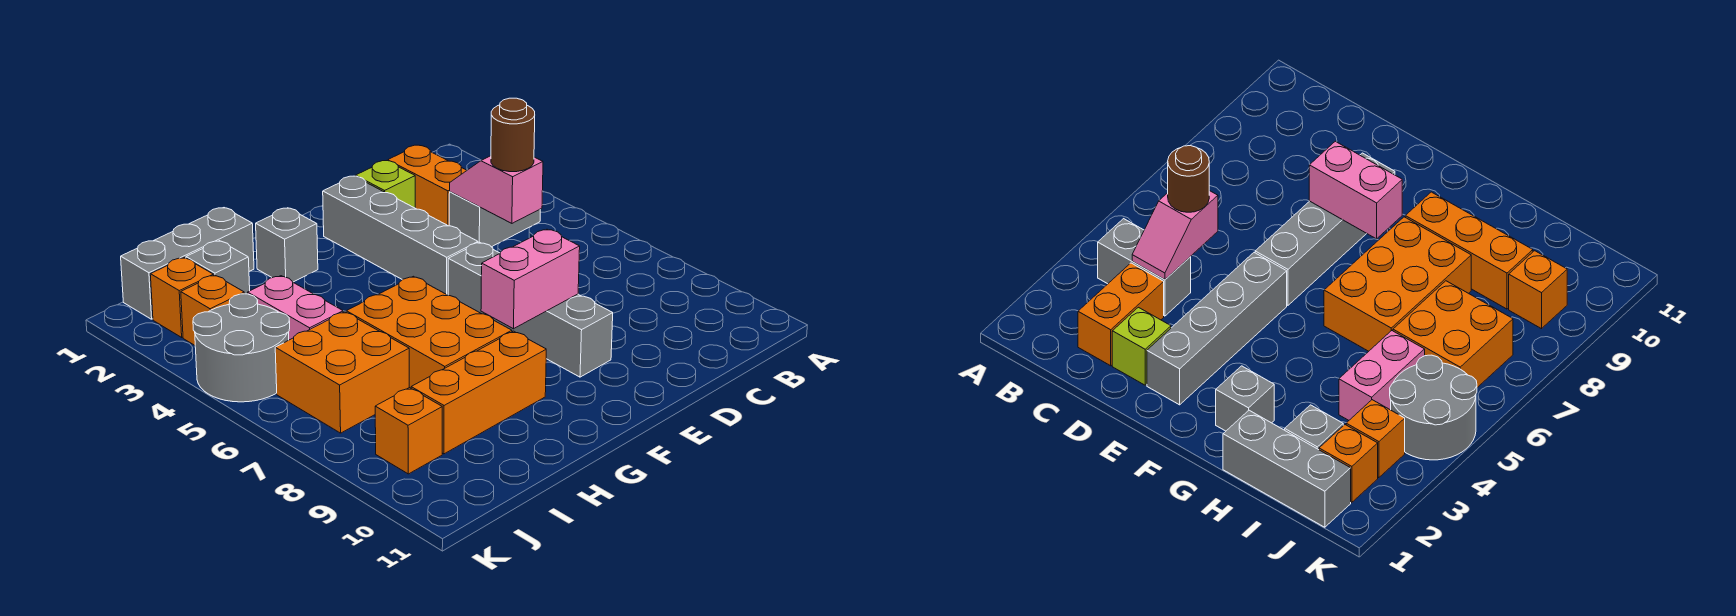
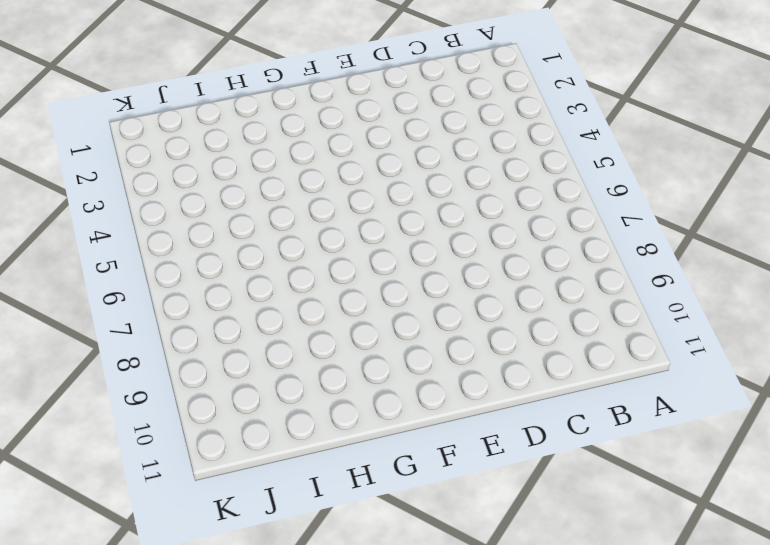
none -> grey 1x2 brick [449,192,540,247]
none -> orange 1x2 brick [388,145,467,226]
none -> lime 1x1 brick [356,161,415,208]

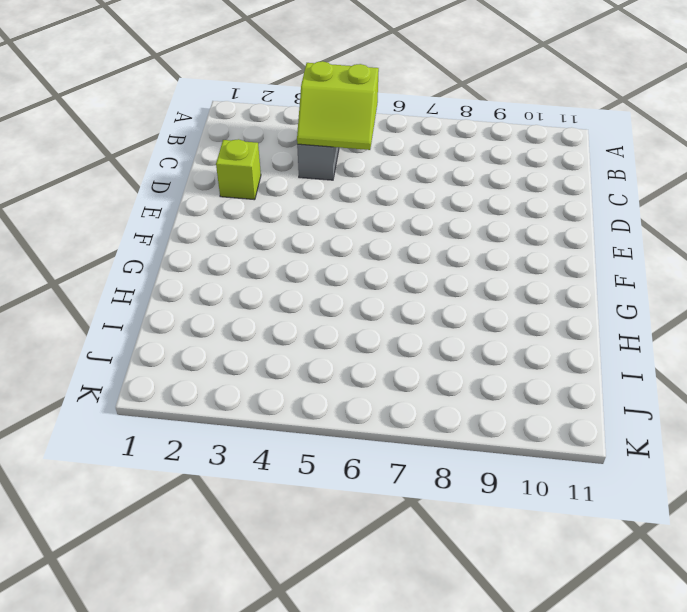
lime 2x2 slope [297,61,379,150] -> pink 1x2 slope [450,156,543,223]
none -> orange 1x2 brick [388,145,467,226]
none -> grey 1x4 brick [323,176,478,295]
none -> grey 1x4 brick [448,242,613,377]

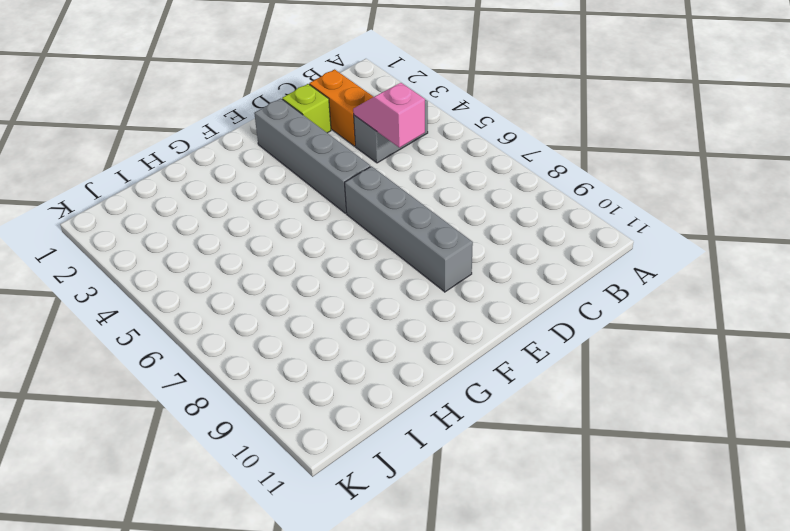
none -> grey 1x1 brick [256,208,318,282]
none -> orange 2x3 brick [346,276,512,388]
none -> orange 1x3 brick [411,331,546,454]

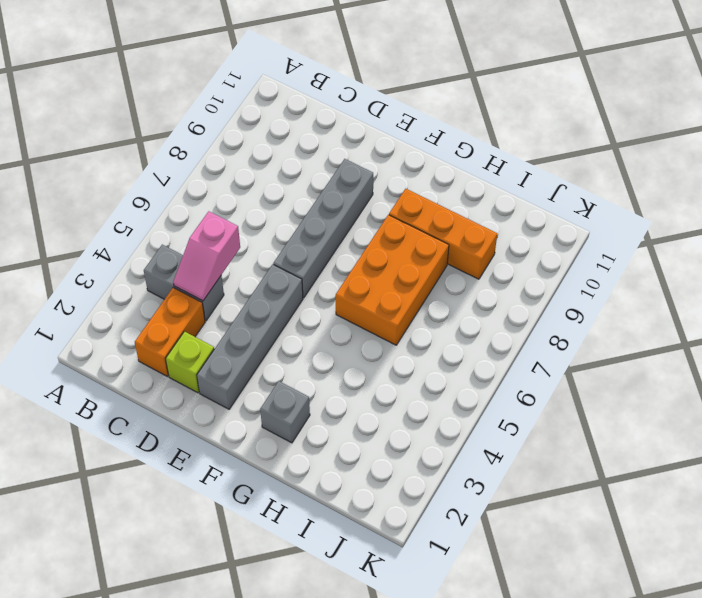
none -> grey 1x3 brick [121,208,254,319]
none -> grey 1x1 brick [186,241,250,294]
none -> pink 1x2 brick [248,276,343,340]

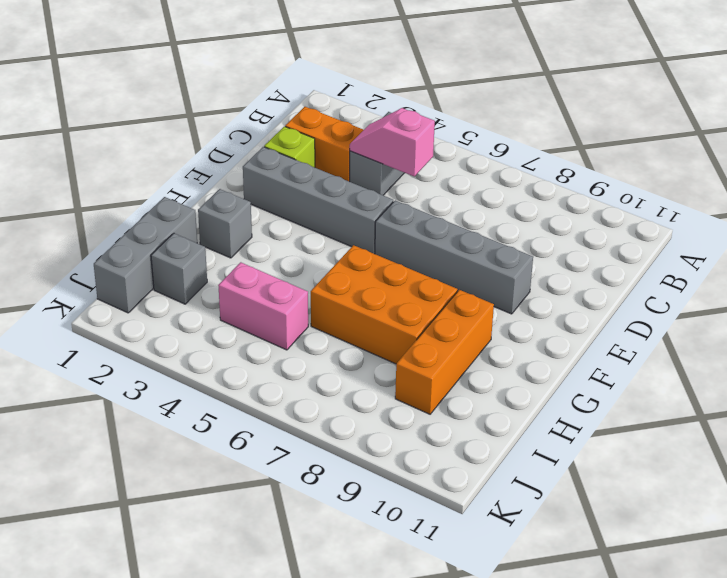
none -> orange 2x2 brick [275,312,409,433]
none -> orange 1x1 brick [150,258,213,337]
none -> orange 1x1 brick [181,275,244,345]

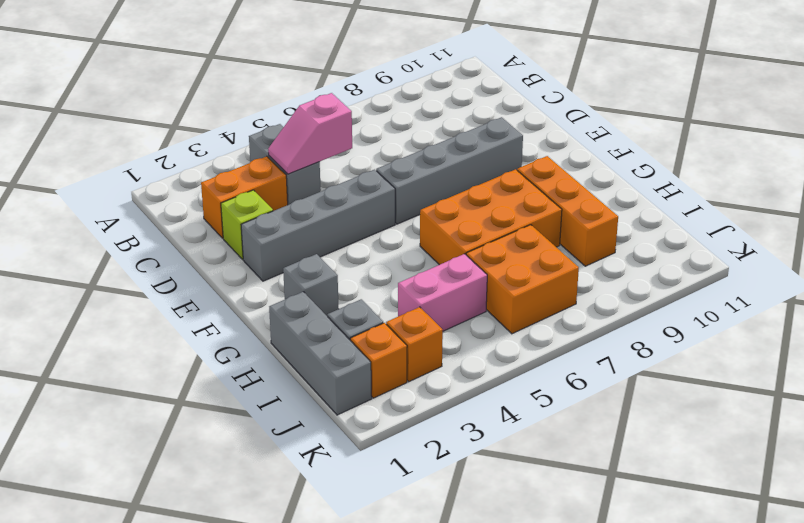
none -> grey 2x2 round brick [193,294,290,402]
none -> orange 1x1 brick [375,388,442,474]
none -> pink 1x2 brick [481,229,580,329]

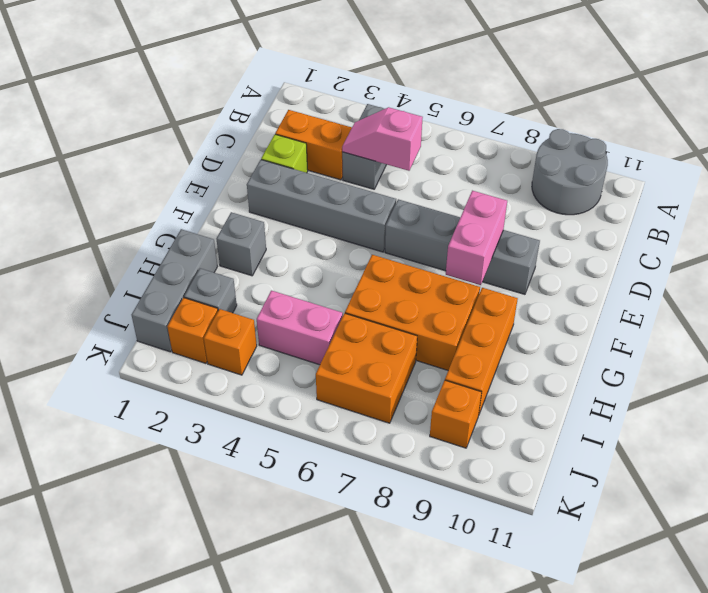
grey 2x2 round brick [532,129,608,215] -> grey 2x2 round brick moved to [193,294,290,402]
none -> brown 1x1 round brick [491,98,535,172]

